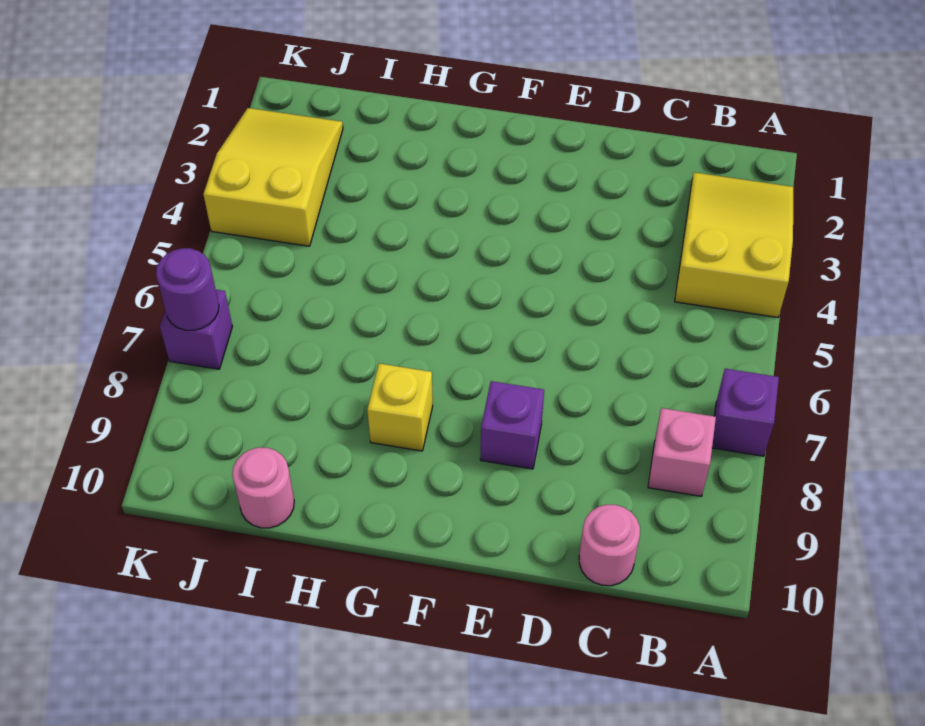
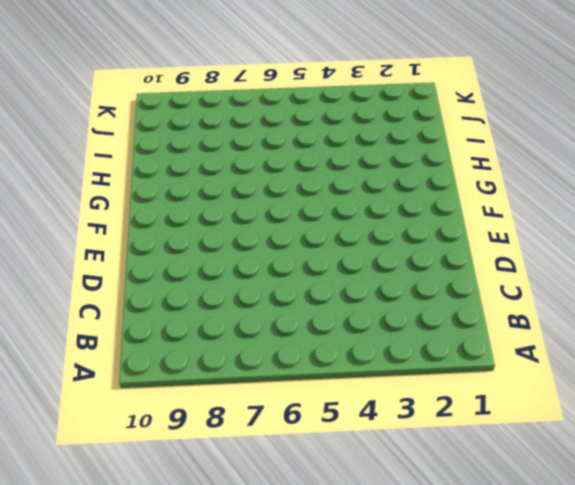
none -> yellow 2x3 slope [675,172,793,317]
none -> purple 1x1 brick [712,369,779,456]

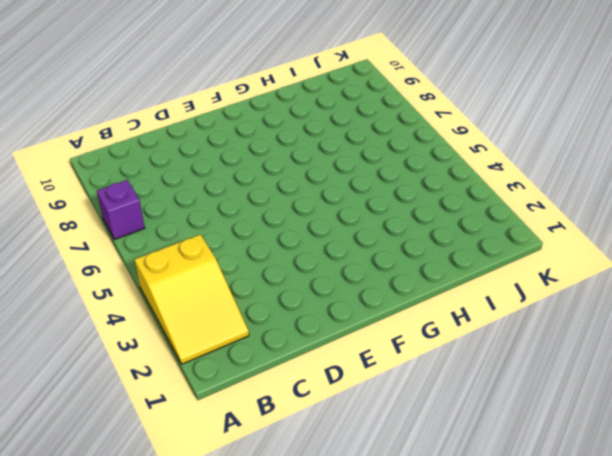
none -> pink 1x1 brick [648,408,716,496]
none -> pink 1x1 round brick [579,505,640,586]

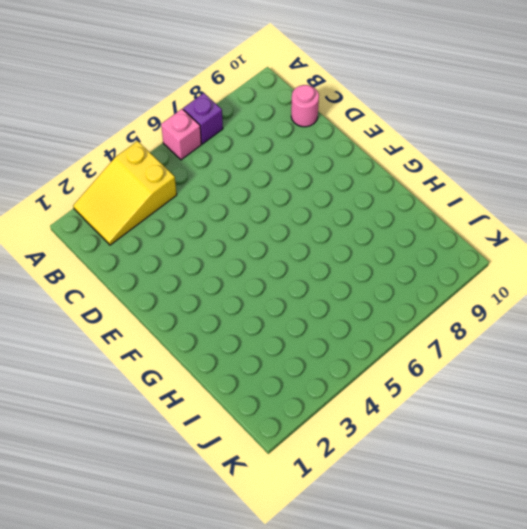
pink 1x1 brick [161,109,202,160] -> pink 1x1 brick moved to [648,408,716,496]
none -> purple 1x1 brick [480,381,544,469]
none -> yellow 1x1 brick [367,364,433,451]

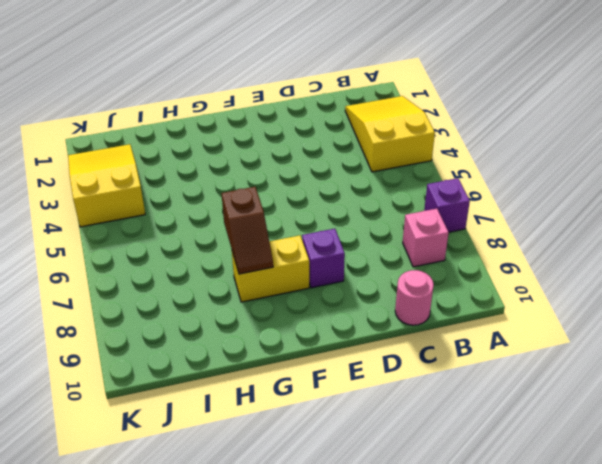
yellow 1x2 brick [232,235,309,302] -> yellow 1x1 brick [367,364,433,451]
brown 1x2 slope [221,187,273,274] -> none
none -> pink 1x1 round brick [232,447,294,528]
none -> purple 1x1 brick [160,290,232,369]

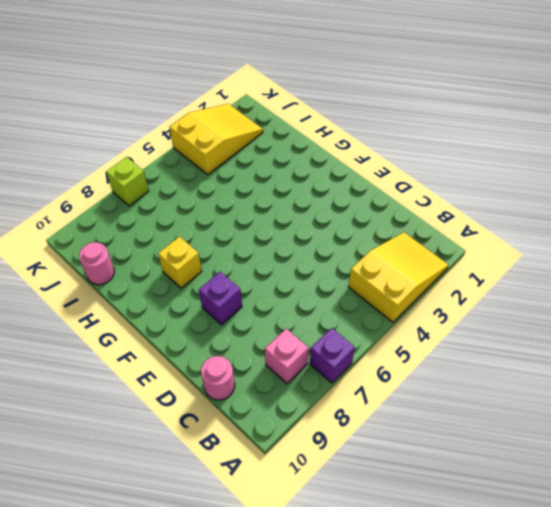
lime 1x1 brick [106,157,149,206] -> purple 1x1 brick [160,290,232,369]
none -> purple 1x1 round brick [156,248,219,330]

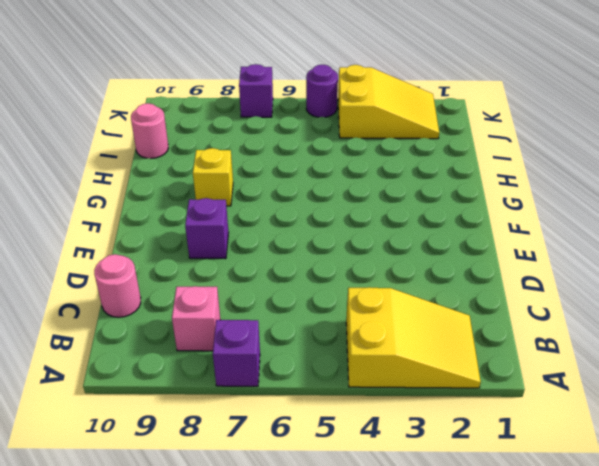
purple 1x1 round brick [306,65,338,117] -> purple 1x1 round brick moved to [156,248,219,330]

